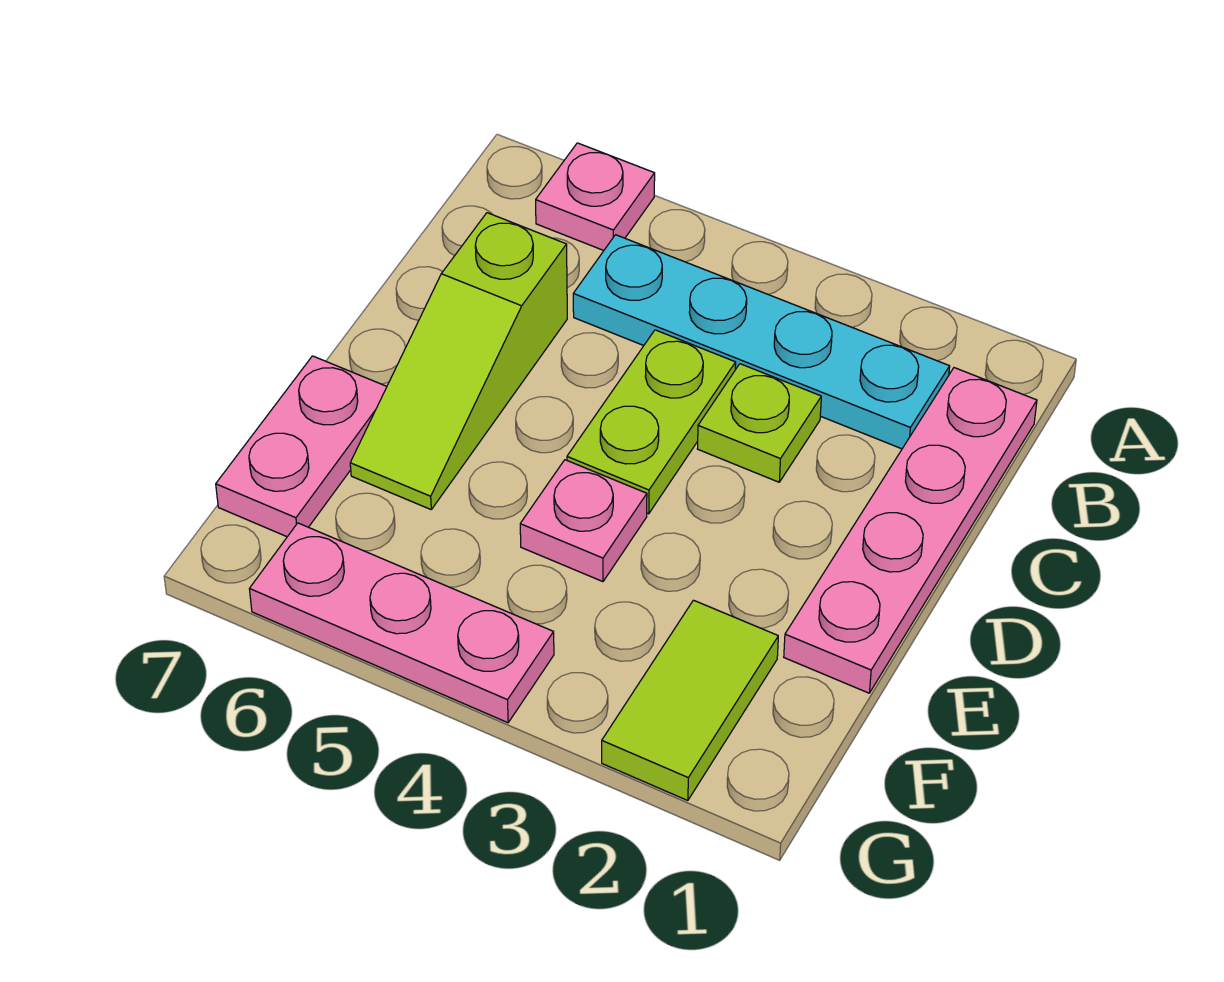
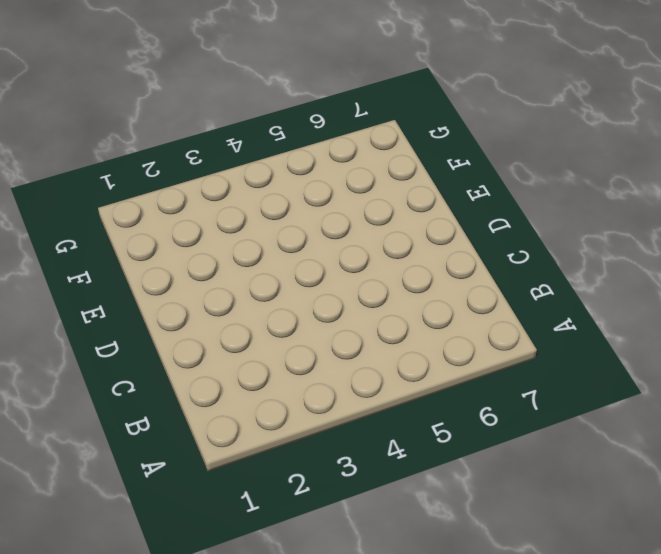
none -> pink 1x1 plate [536,143,655,250]
none -> pink 1x4 plate [784,368,1037,693]

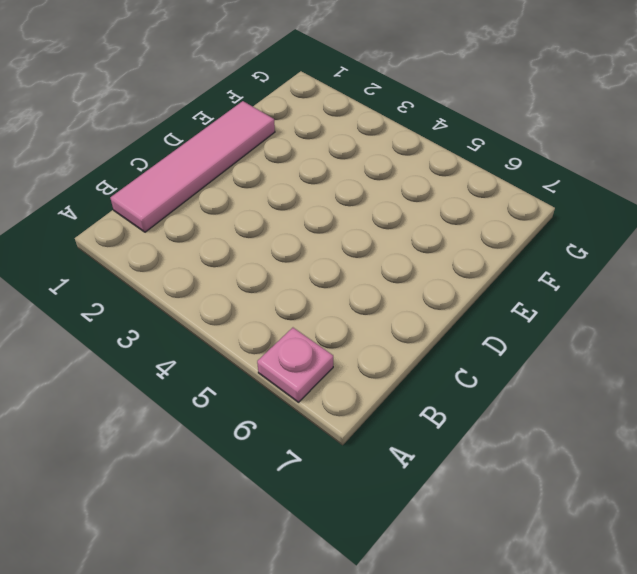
pink 1x4 tile [110,101,275,232] -> pink 1x4 plate [784,368,1037,693]
none -> cyan 1x4 plate [573,235,950,449]
none -> lime 1x1 plate [697,364,821,482]

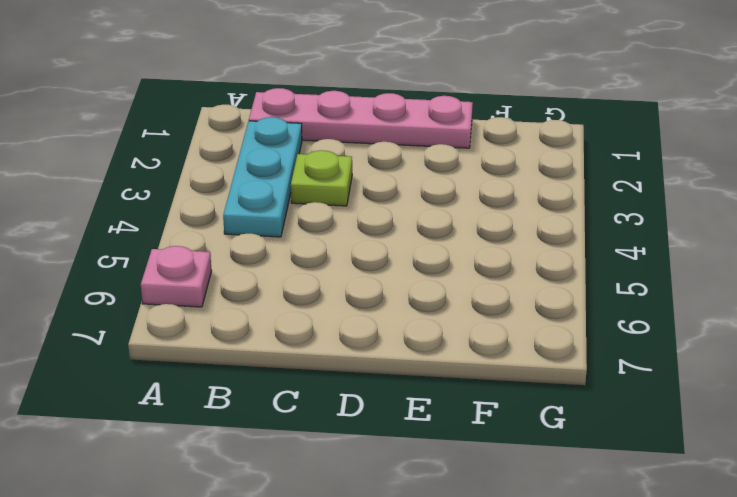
cyan 1x3 plate [223,117,302,237] -> cyan 1x4 plate [573,235,950,449]
none -> lime 1x2 plate [567,330,736,514]
none -> lime 1x3 slope [350,213,567,509]

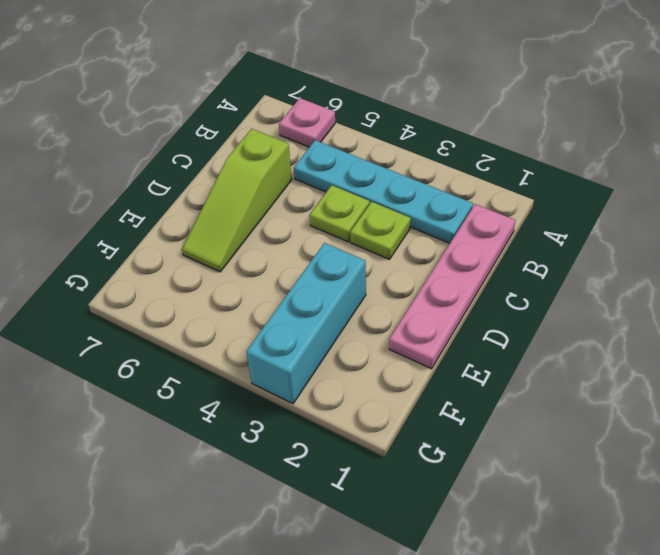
lime 1x1 plate [310,185,370,242] -> lime 1x2 plate [567,330,736,514]
cyan 1x3 brick [246,243,366,404] -> none
none -> pink 1x1 plate [520,460,647,582]
none -> pink 1x2 plate [216,356,387,537]

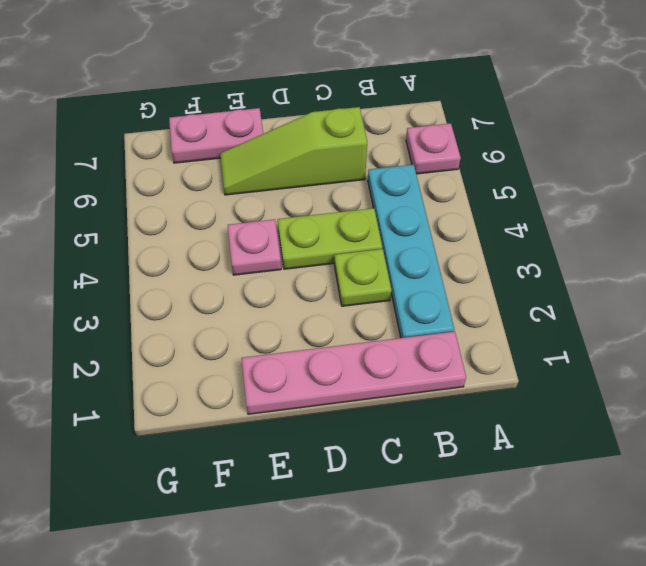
none -> lime 1x2 tile [602,600,778,801]
none -> pink 1x3 plate [250,523,554,723]

